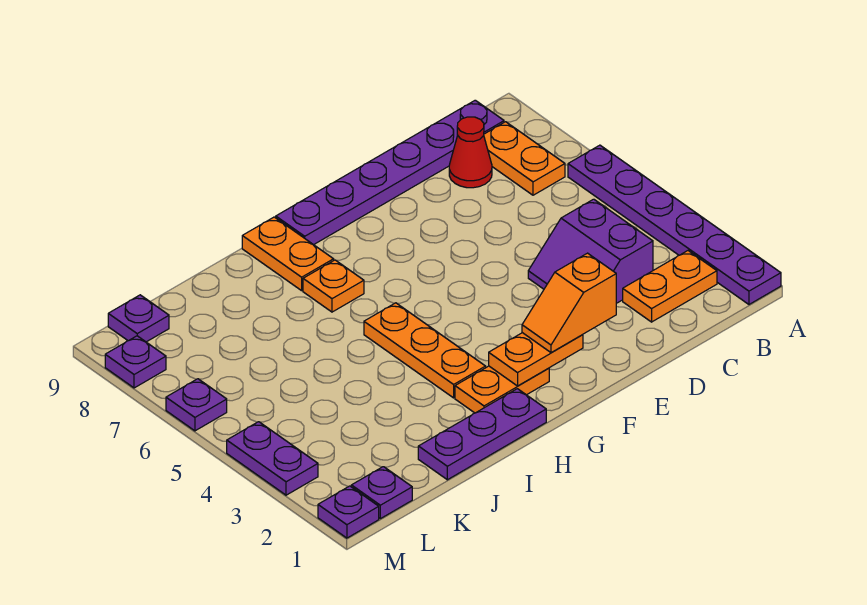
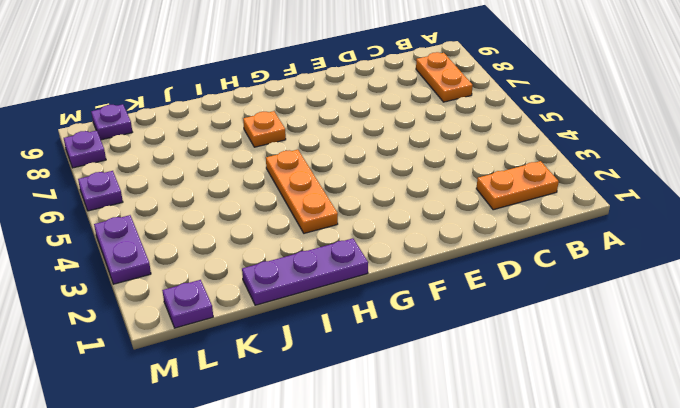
none -> purple 1x6 plate [568,145,781,304]
none -> purple 1x6 plate [276,100,504,245]
none -> purple 2x2 slope [528,199,653,303]

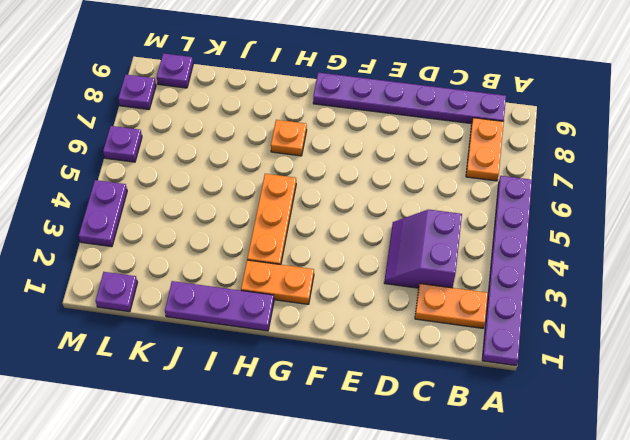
none -> red 1x1 cone [449,117,492,188]
none -> orange 1x2 plate [242,217,334,291]
none -> purple 1x1 plate [318,486,379,538]

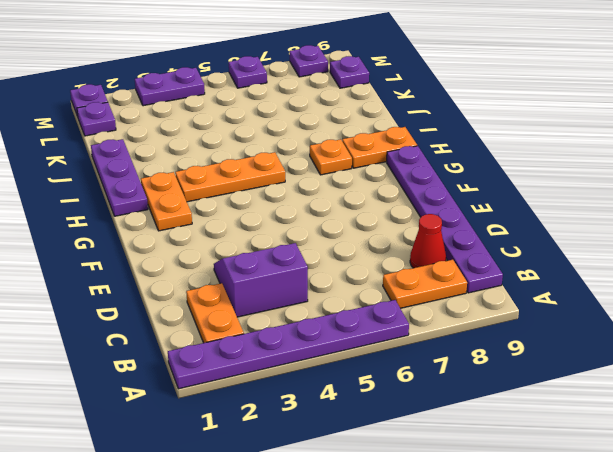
none -> orange 1x2 plate [489,333,583,386]
none -> orange 1x2 slope [522,253,616,353]

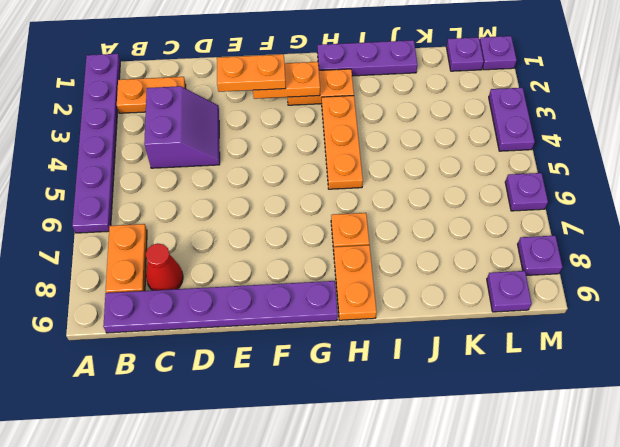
orange 1x2 plate [217,54,286,92] -> orange 1x2 slope [522,253,616,353]

